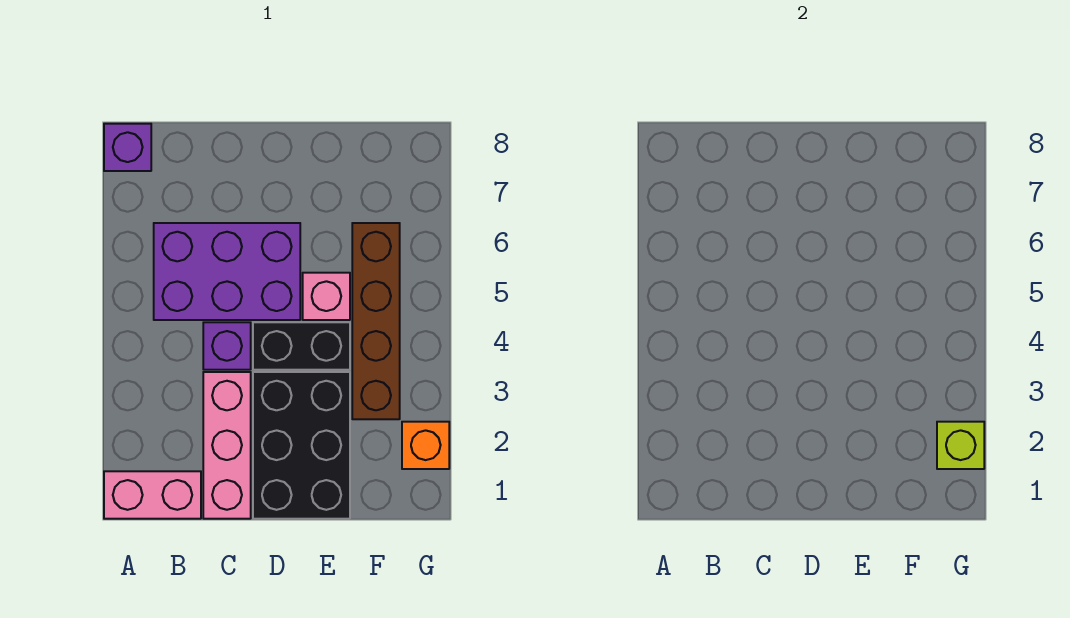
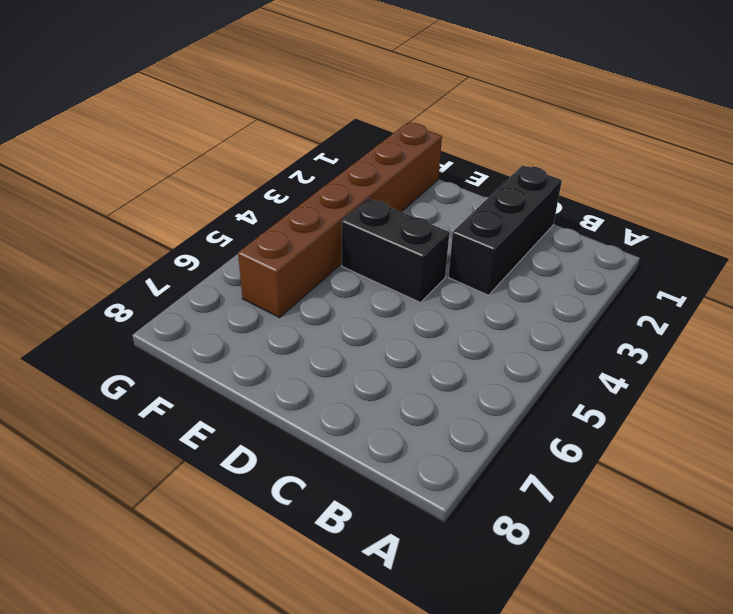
black 1x3 brick [448,166,562,295] -> pink 1x3 brick [203,372,251,519]
brown 1x6 brick [238,123,442,318] -> brown 1x4 brick [352,223,400,419]
none -> pink 1x2 brick [104,471,201,519]
none -> purple 1x1 brick [104,124,151,171]

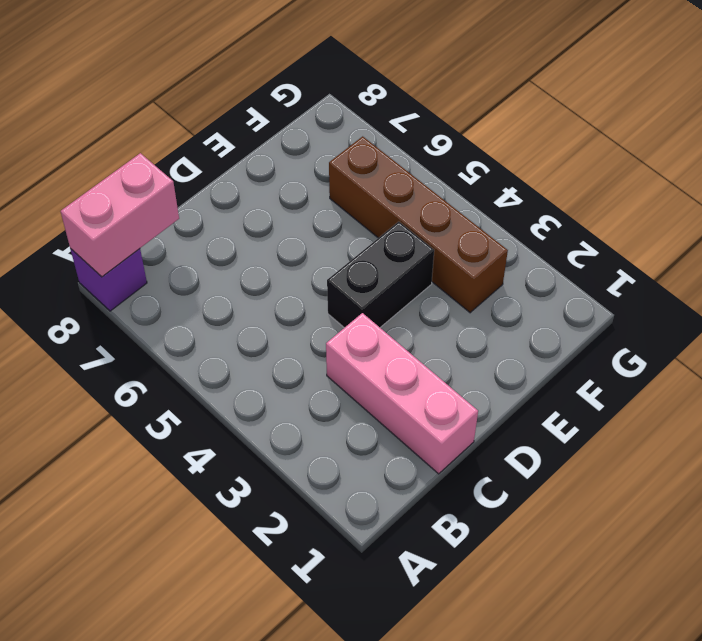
pink 1x2 brick [60,153,179,277] -> pink 1x2 brick moved to [104,471,201,519]
none -> purple 2x3 brick [154,223,300,320]
none -> purple 1x1 brick [203,322,251,370]

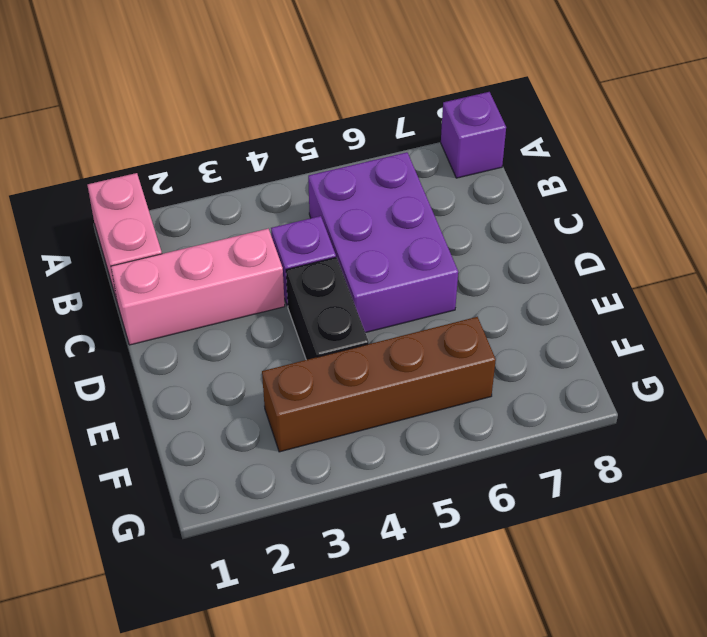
none -> black 2x3 brick [253,372,350,519]
none -> pink 1x1 brick [303,273,350,320]

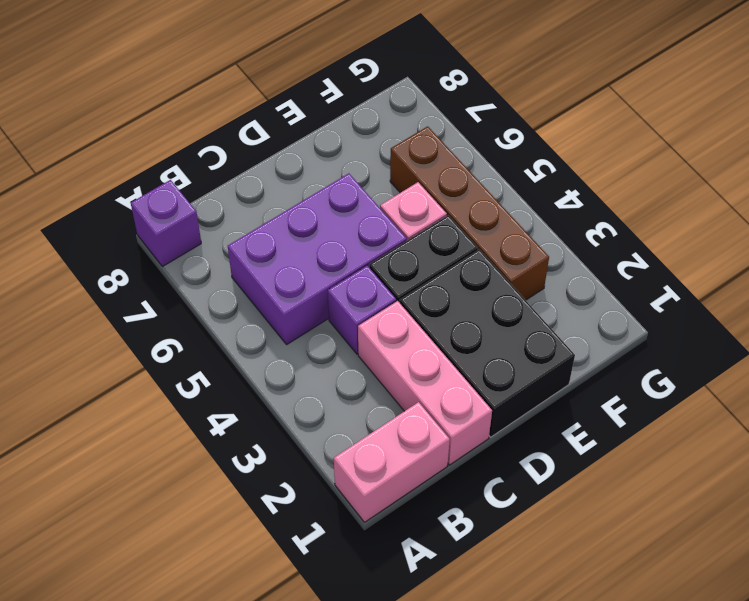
none -> orange 1x1 brick [402,422,449,469]
none -> lime 1x1 brick [937,422,984,469]

